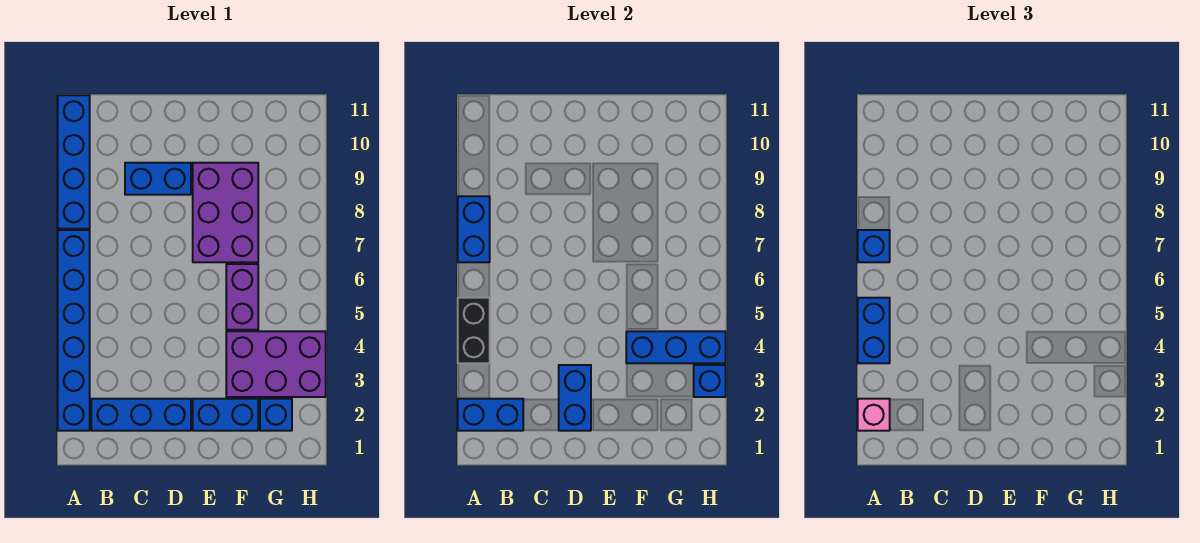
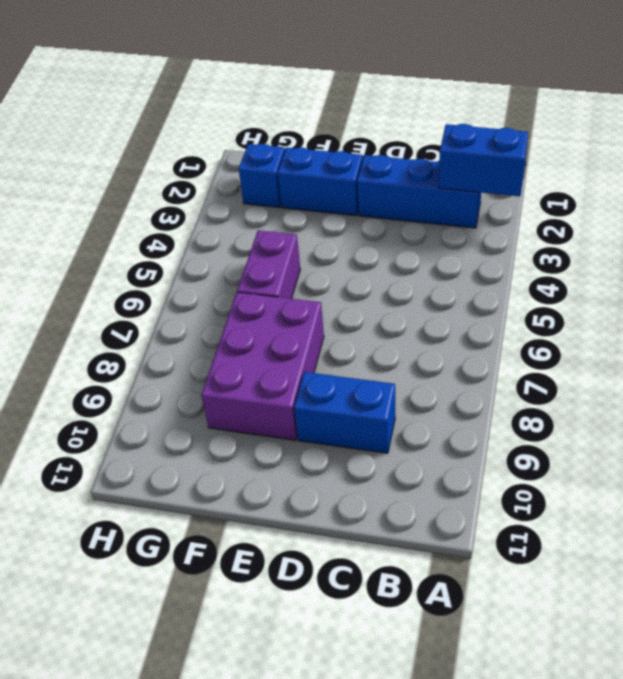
none -> blue 1x6 brick [58,230,90,431]
none -> blue 1x4 brick [58,95,90,229]
none -> purple 2x3 brick [226,331,326,397]

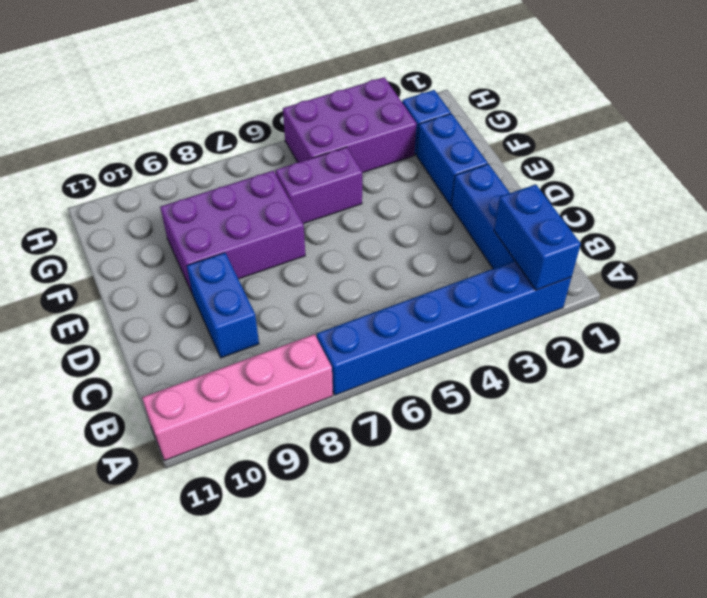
pink 1x4 brick [142,334,333,461] -> blue 1x4 brick [58,95,90,229]
purple 2x3 brick [283,77,417,173] -> purple 2x3 brick turned to [226,331,326,397]
none -> black 1x2 brick [458,298,490,363]
none -> blue 1x2 brick [458,196,490,262]
none -> blue 1x2 brick [559,365,591,431]

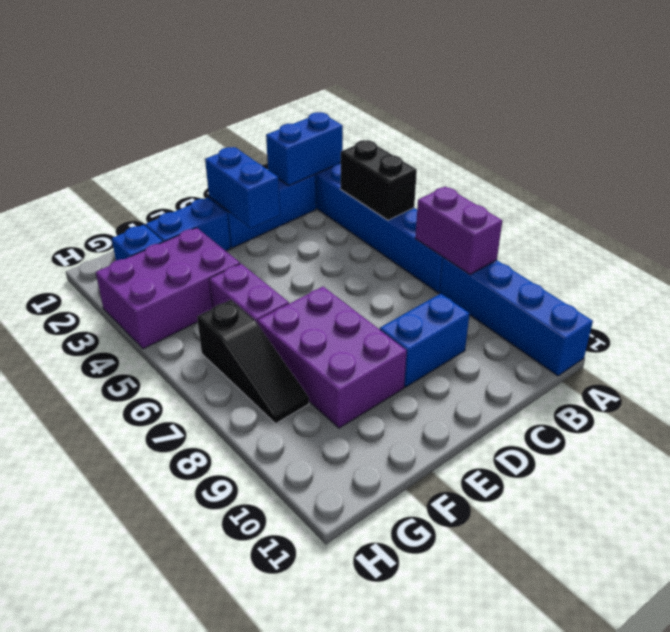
purple 1x2 brick [415,186,502,274] -> blue 1x2 brick [458,196,490,262]
black 1x3 slope [197,300,309,424] -> none
none -> blue 1x3 brick [626,331,726,363]
none -> blue 1x1 brick [694,365,726,397]
none -> pink 1x1 brick [858,399,890,431]

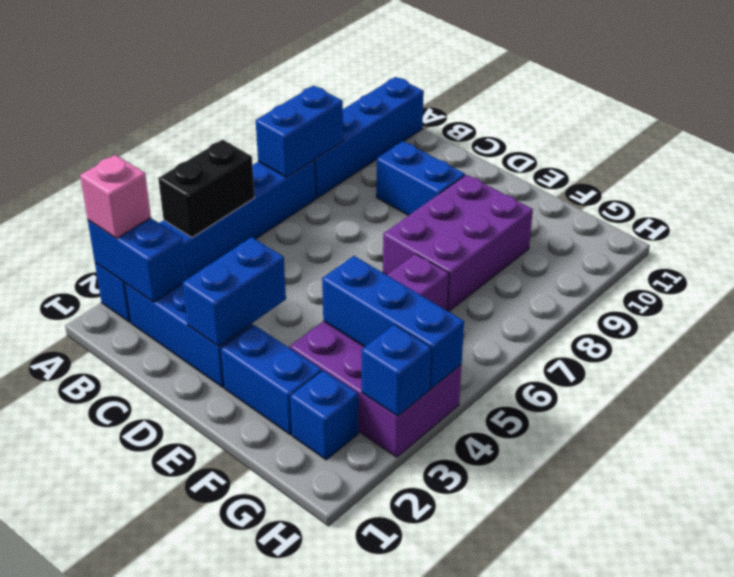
none -> blue 1x2 brick [858,298,890,363]
none -> blue 1x1 brick [858,230,890,262]

